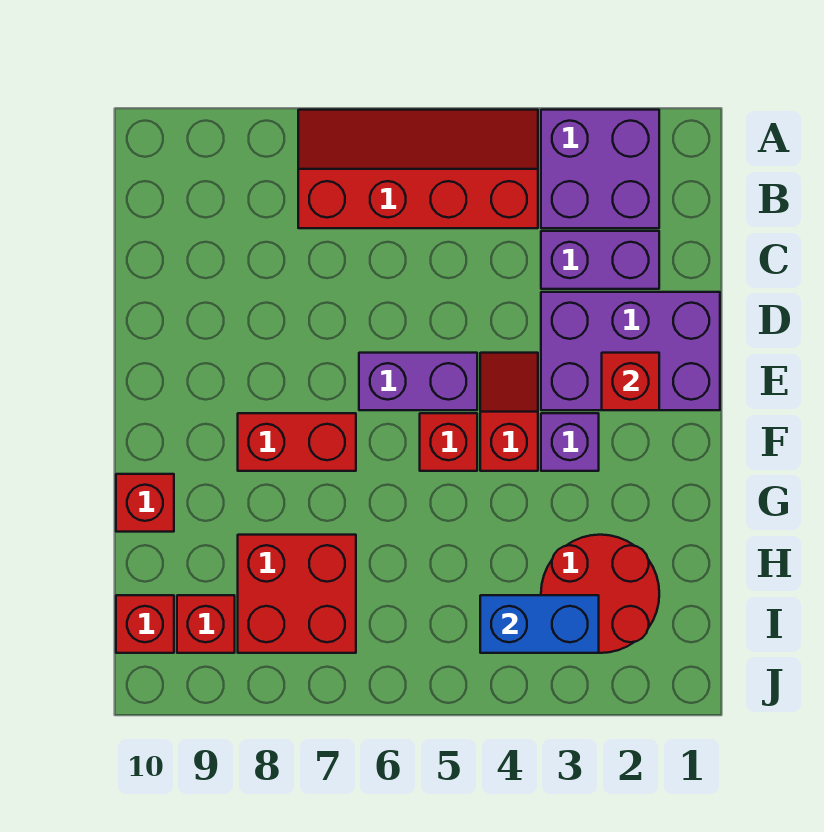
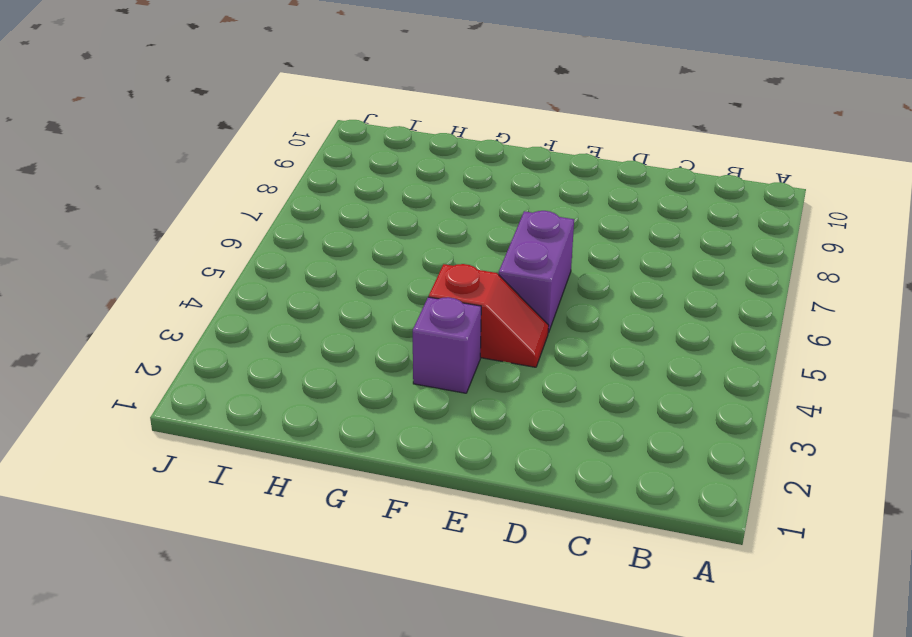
none -> purple 2x2 brick [541,110,659,228]
none -> red 2x4 slope [298,110,538,228]
none -> purple 1x2 brick [541,231,659,289]

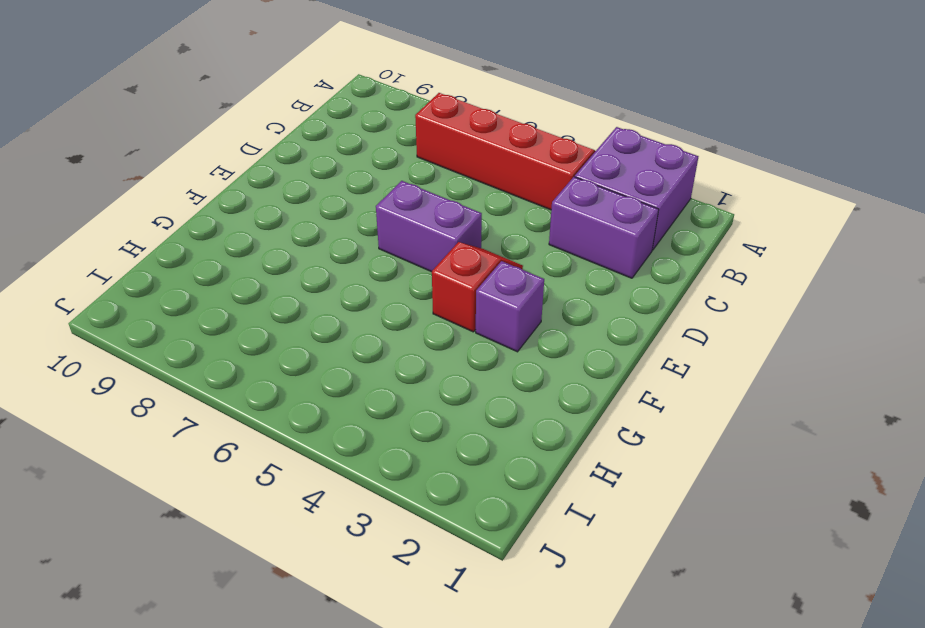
none -> purple 2x3 brick [541,292,720,410]
none -> red 1x1 brick [420,413,477,471]
none -> red 1x2 brick [238,413,356,471]

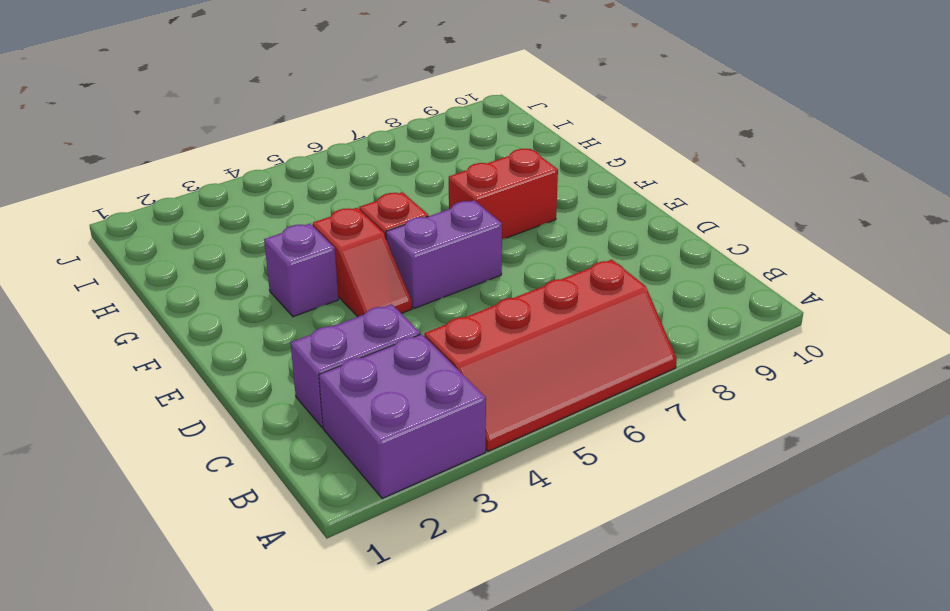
none -> purple 2x3 brick [541,292,720,410]
none -> red 1x1 brick [116,474,174,532]
none -> red 2x2 round brick [541,535,659,653]

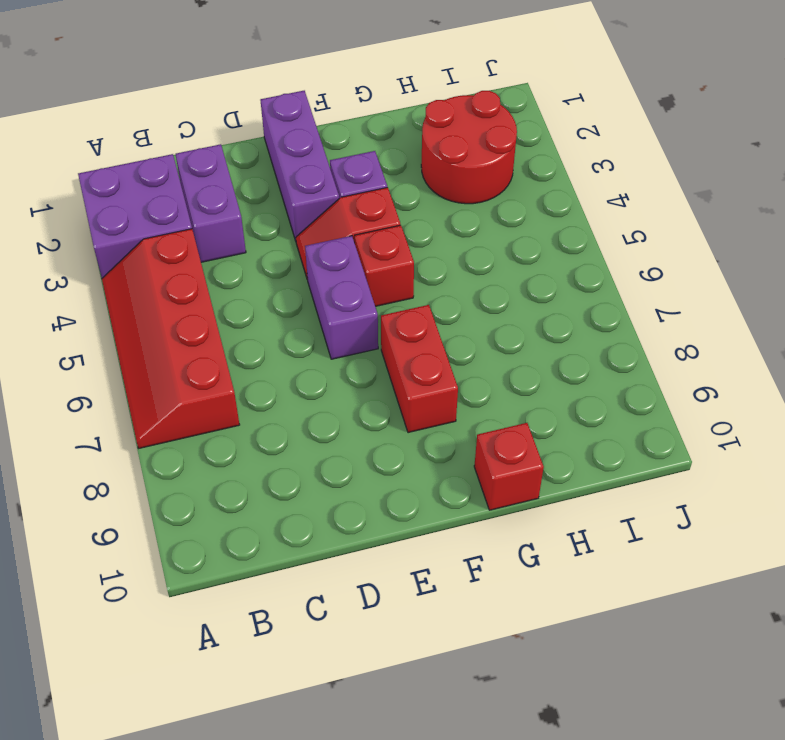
purple 1x3 brick [261,91,339,241] -> purple 2x3 brick [541,292,720,410]
none -> red 2x2 brick [238,535,356,653]
none -> red 1x1 brick [177,595,235,653]
none -> red 1x1 brick [116,595,174,653]

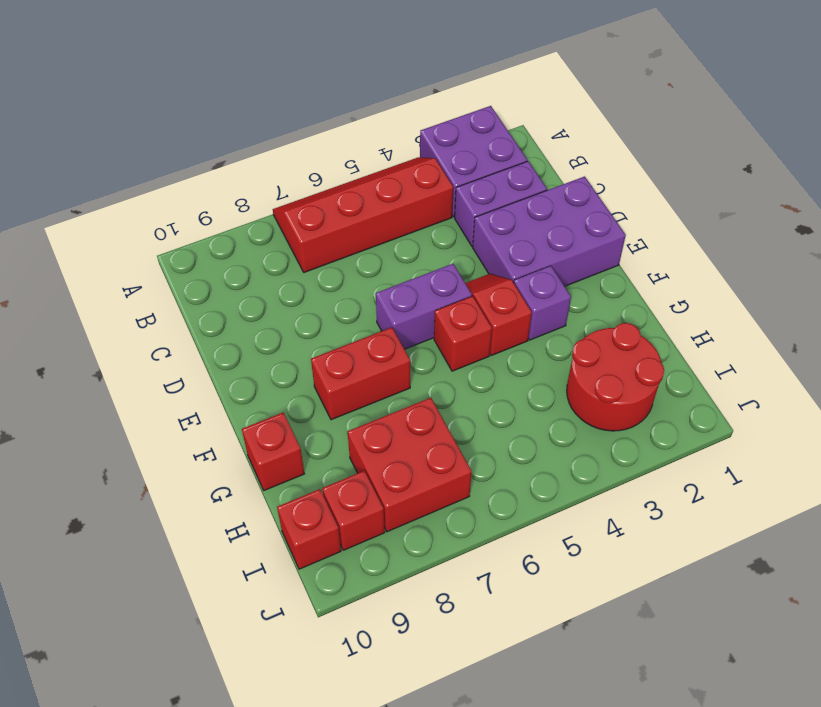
none -> red 1x1 brick [602,353,659,410]
none -> blue 1x2 brick [480,595,599,653]

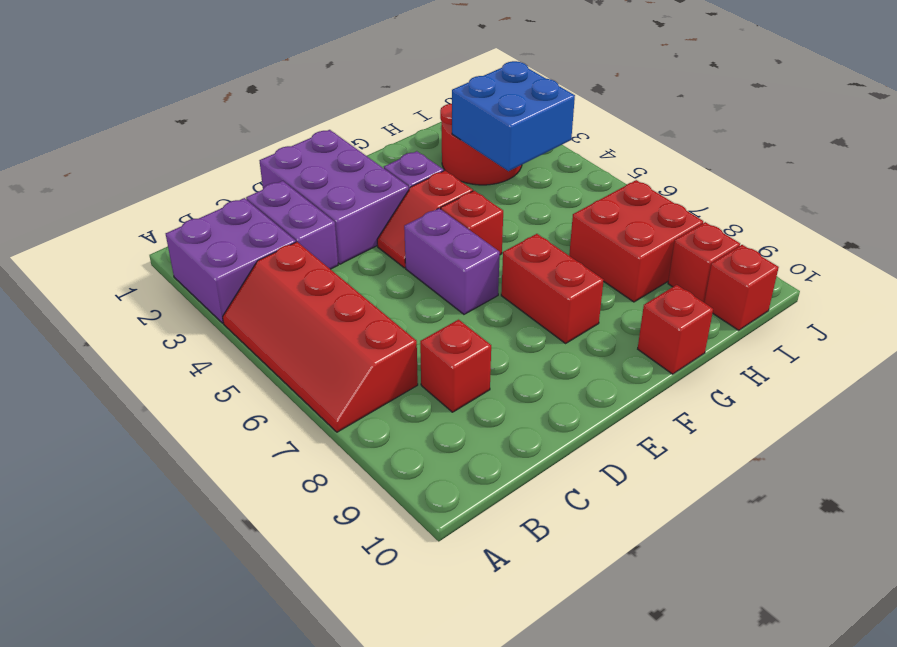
red 1x1 brick [420,320,491,412] -> red 1x1 brick moved to [602,353,659,410]
blue 2x2 brick [452,61,575,171] -> blue 1x2 brick [480,595,599,653]

